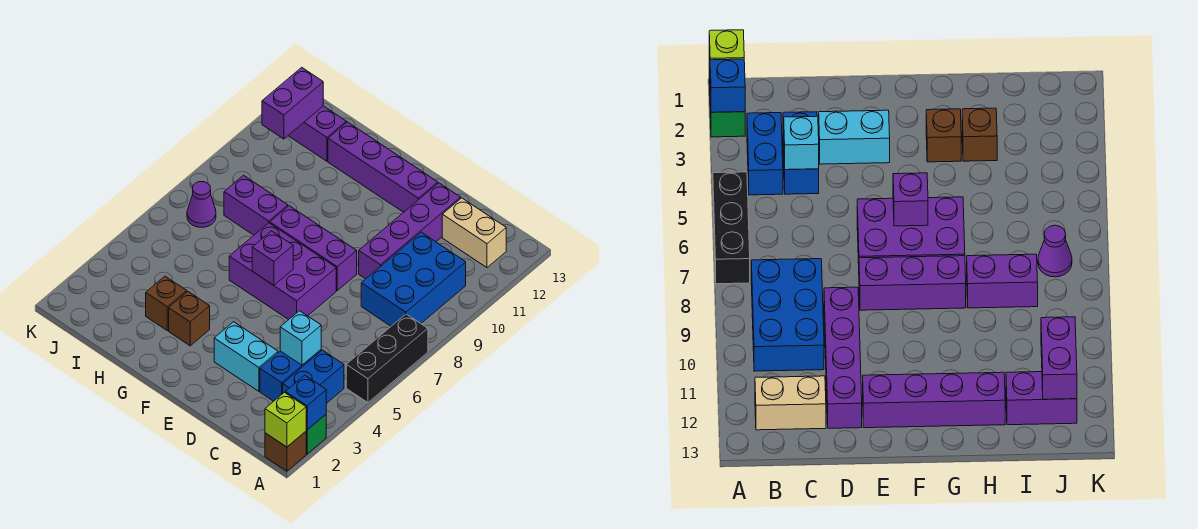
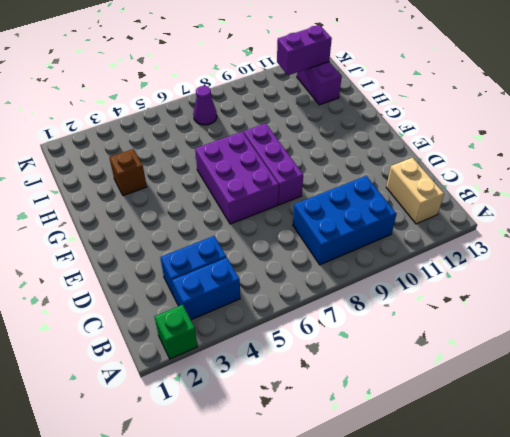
none -> brown 1x1 brick [265,431,306,471]
none -> black 1x3 brick [346,314,428,403]
none -> cyan 1x2 brick [214,322,278,391]

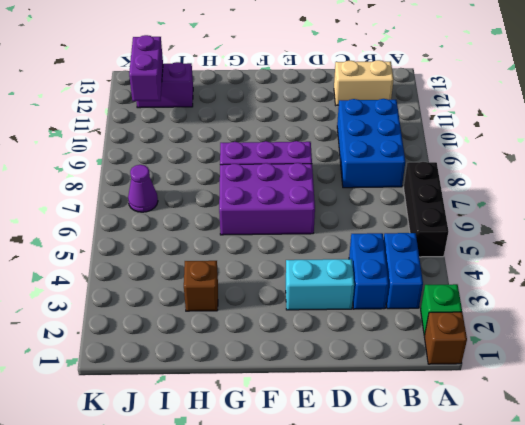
none -> purple 1x4 brick [359,183,461,279]
none -> purple 1x4 brick [328,122,438,212]
none -> brown 1x1 brick [169,291,210,346]

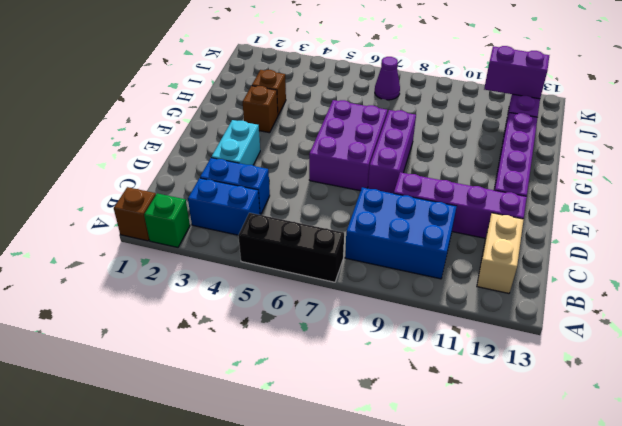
none -> purple 1x2 brick [224,175,288,235]
none -> lime 1x1 brick [265,393,306,447]
none -> blue 1x1 brick [285,375,326,430]

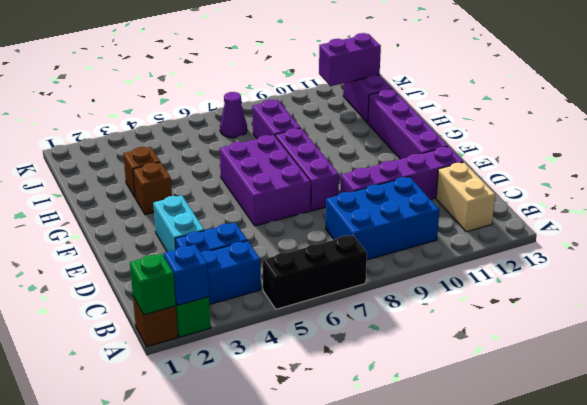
green 1x1 brick [130,254,176,315] -> lime 1x1 brick [265,393,306,447]
none -> cyan 1x1 brick [280,311,321,365]
none -> purple 1x1 brick [252,231,293,285]

